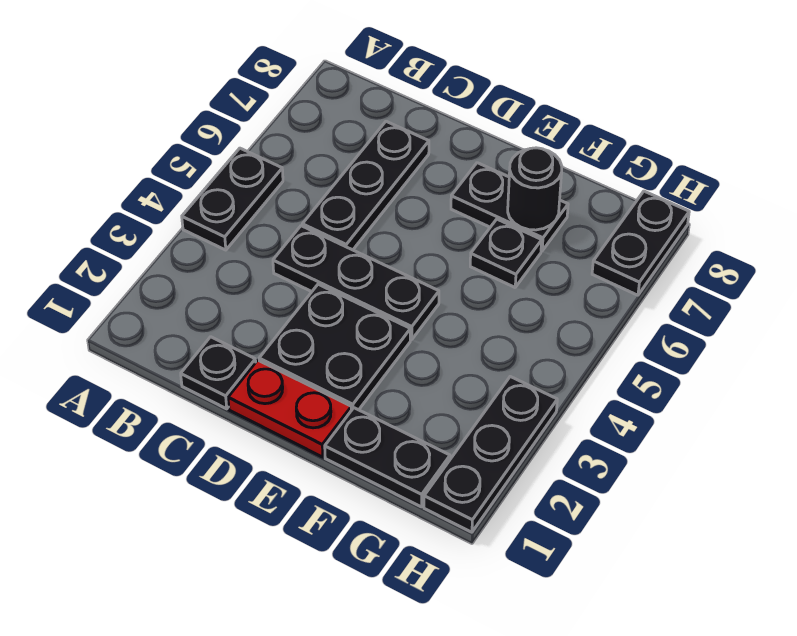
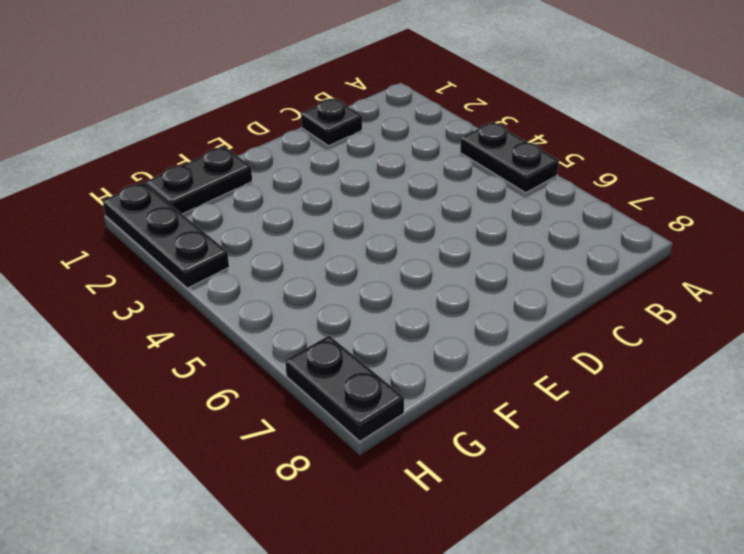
none -> black 1x3 plate [273,226,439,340]
none -> black 1x3 plate [302,121,429,250]
none -> red 1x2 plate [228,360,352,457]

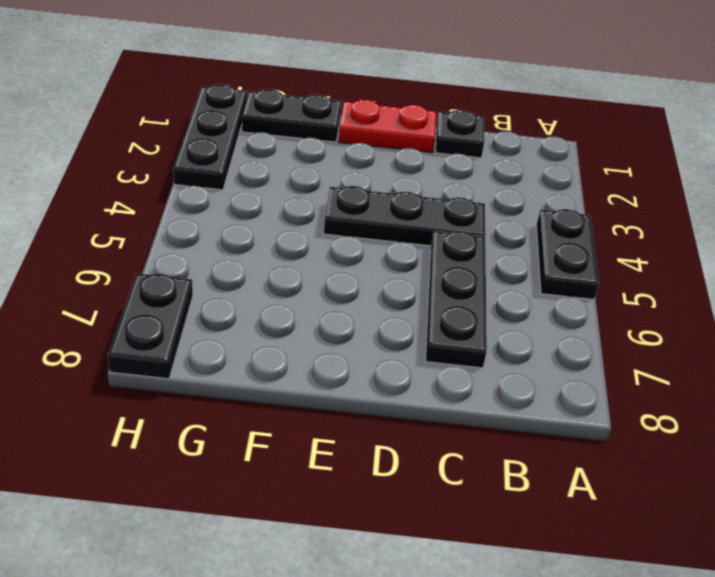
none -> black 2x2 plate [259,284,410,410]
none -> black 1x2 plate [451,163,568,251]
none -> black 1x1 plate [470,219,542,287]

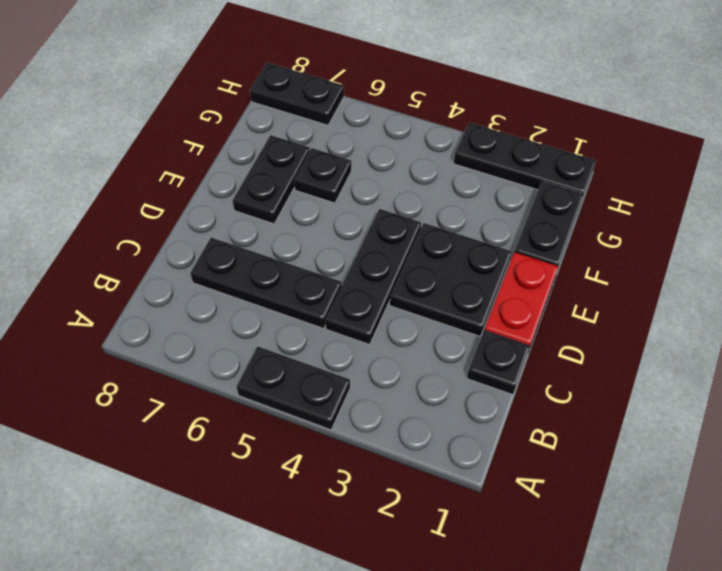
none -> black 1x1 round brick [508,148,562,230]

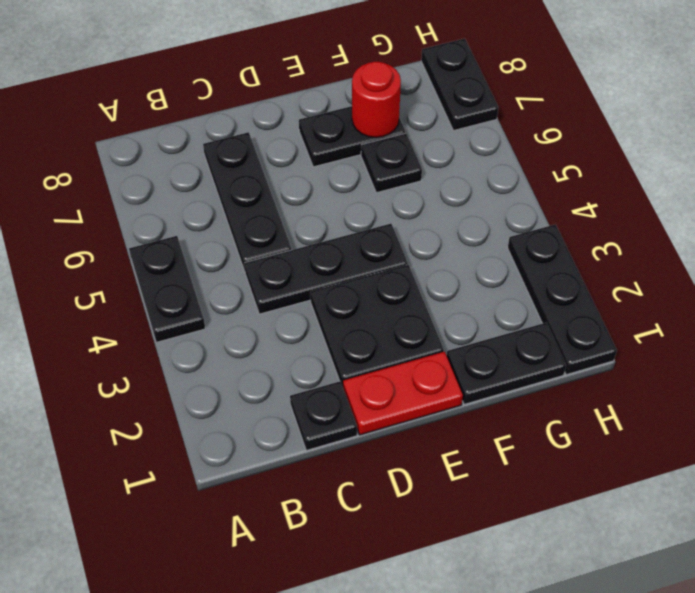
red 1x1 round brick [352,62,401,138] -> black 1x1 round brick [508,148,562,230]

